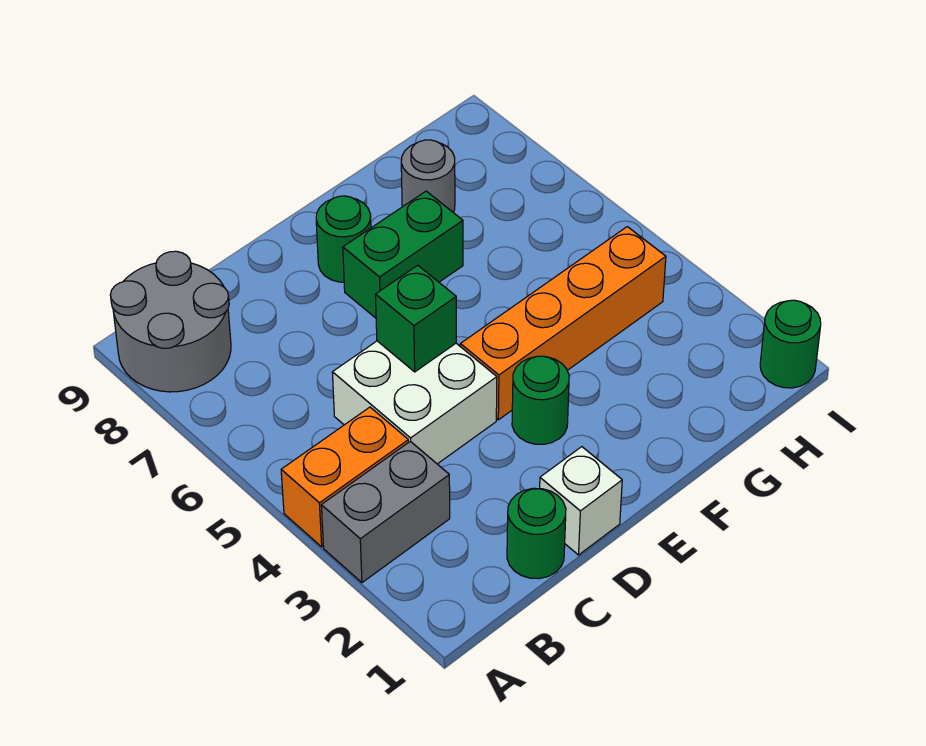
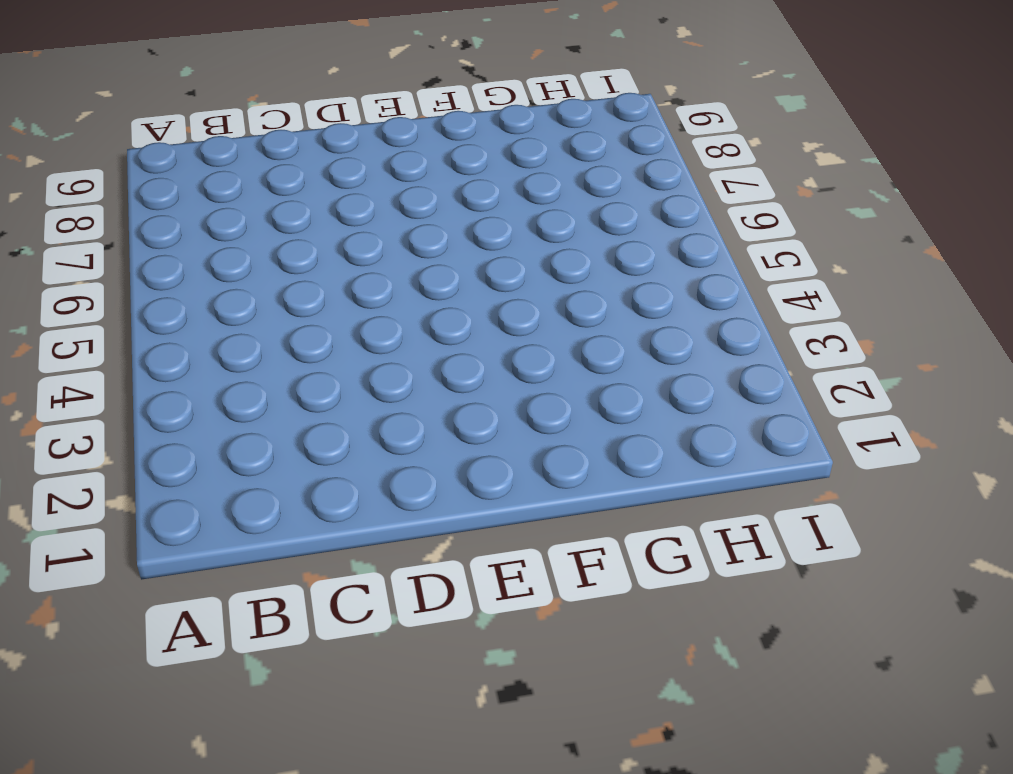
none -> grey 1x2 brick [321,441,450,583]
none -> orange 1x2 brick [281,407,408,547]
none -> grey 2x2 round brick [110,251,231,392]

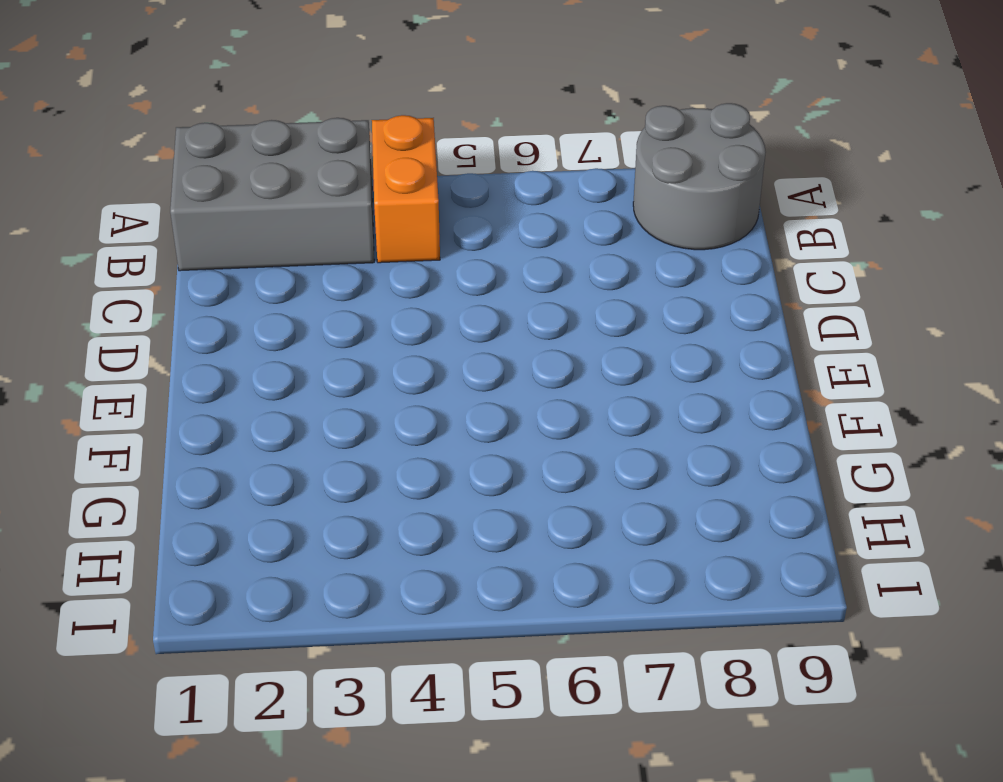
grey 2x3 brick [170,118,374,271] -> grey 1x2 brick [321,441,450,583]
none -> green 1x1 round brick [507,488,566,579]
none -> white 2x2 brick [332,341,497,464]
none -> white 1x1 brick [540,447,622,555]

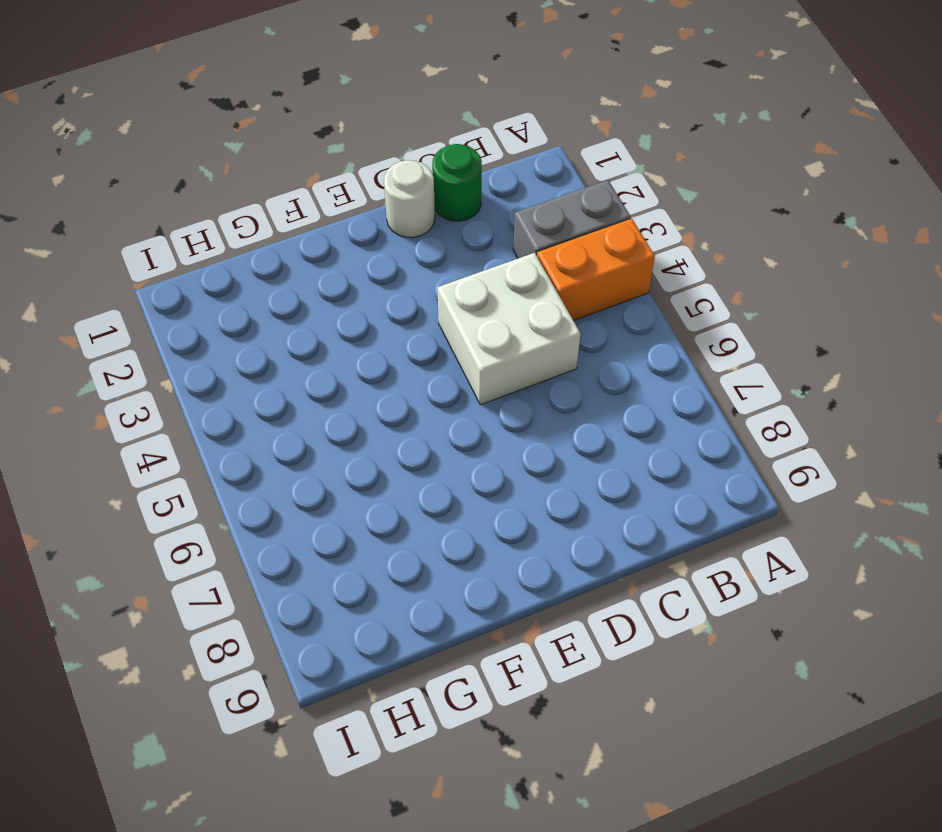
white 1x1 round brick [384,160,435,238] -> white 1x1 brick [540,447,622,555]
none -> grey 2x2 round brick [110,251,231,392]
none -> green 1x1 round brick [512,356,569,444]
none -> orange 1x4 brick [460,227,666,420]

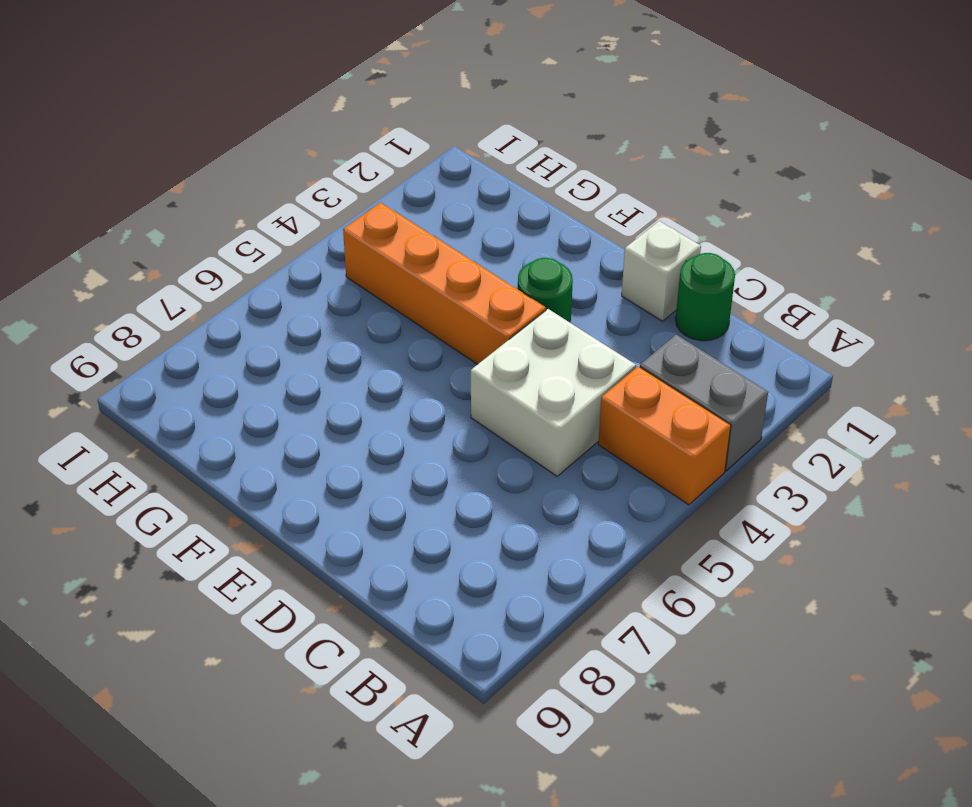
none -> grey 2x2 round brick [110,251,231,392]
none -> green 1x2 brick [343,191,463,318]
none -> green 1x1 round brick [316,196,371,282]

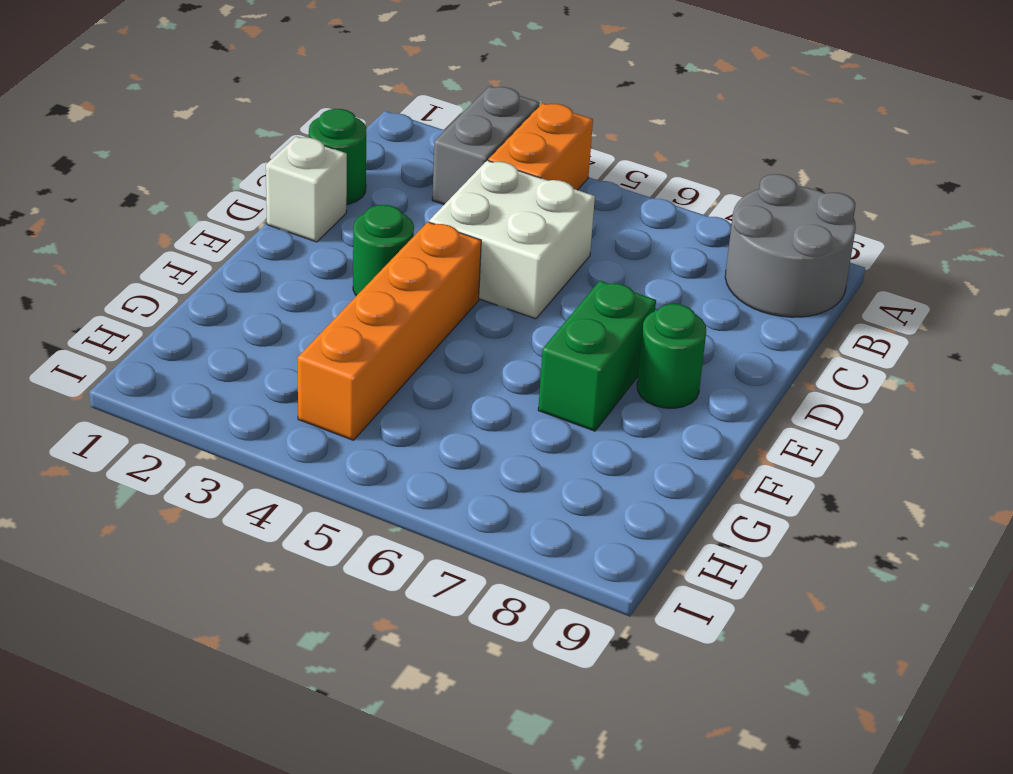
none -> grey 1x1 round brick [401,140,455,212]
none -> green 1x1 round brick [760,300,821,388]
none -> green 1x1 brick [375,265,456,372]

